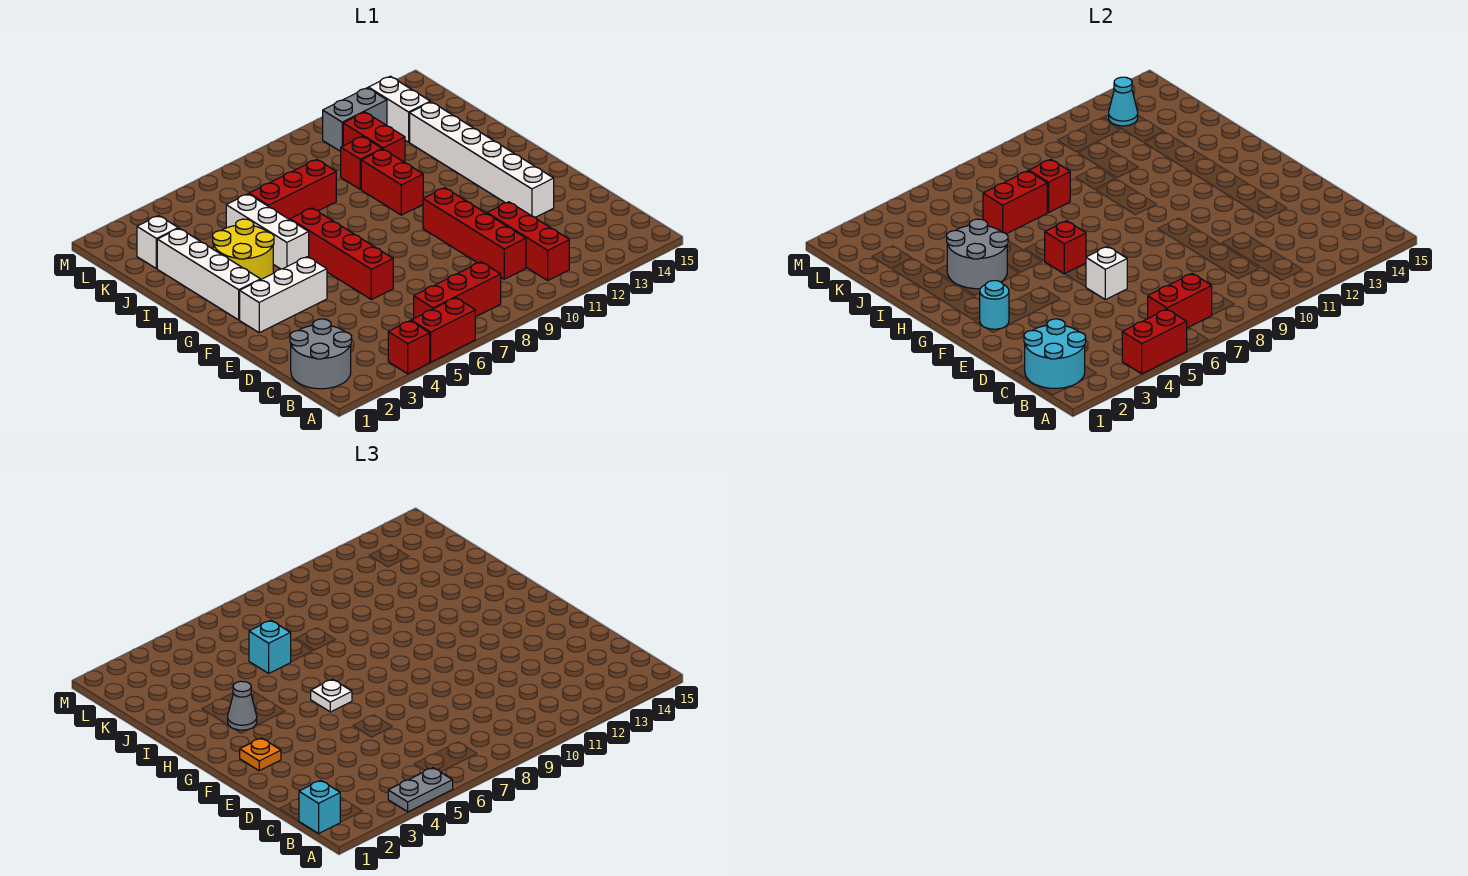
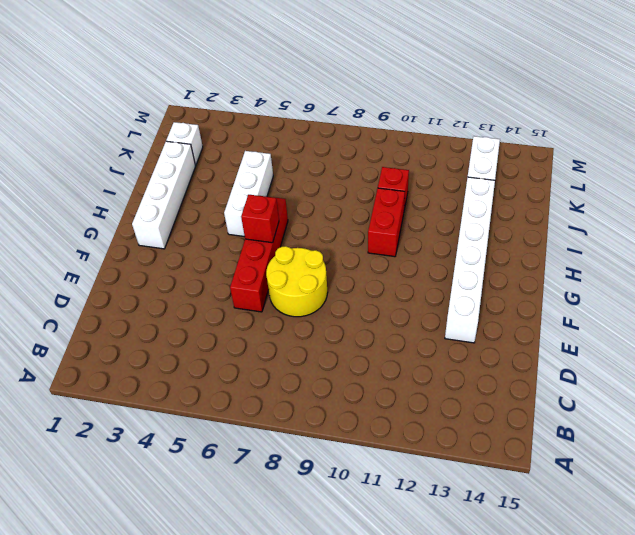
yellow 2x2 round brick [266,246,328,317] -> yellow 2x2 round brick moved to [213,219,274,280]
none -> red 1x1 brick [388,321,430,374]
none -> red 1x2 brick [411,298,475,362]
none -> grey 2x2 round brick [290,319,352,389]
none -> red 1x3 brick [414,262,501,318]

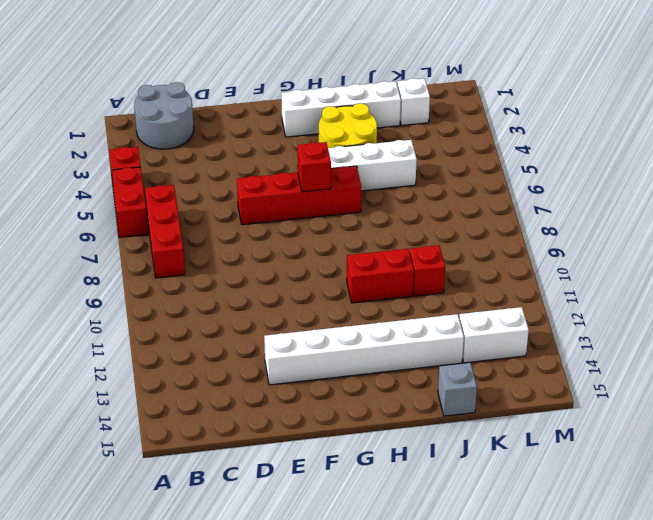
grey 1x1 brick [438,363,477,416] -> none
none -> red 1x3 brick [487,202,569,280]
none -> red 1x4 brick [423,188,526,279]
none -> white 1x3 brick [240,257,327,333]
none -> red 1x3 brick [249,159,336,220]

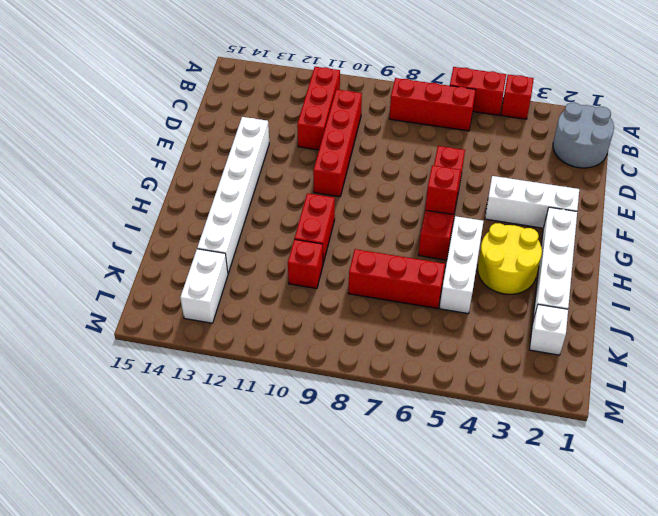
none -> red 1x2 brick [343,112,405,162]
none -> grey 1x2 brick [323,88,387,152]
none -> red 1x2 brick [1122,309,1187,374]
none -> cyan 2x2 round brick [1024,319,1086,388]

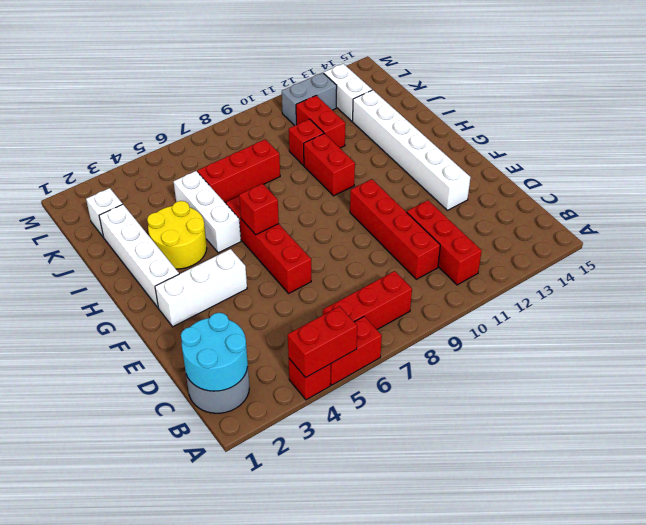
none -> red 1x2 brick [1148,273,1212,328]
none -> white 1x1 brick [1086,246,1127,300]
none -> cyan 1x1 round brick [980,281,1009,329]
none -> grey 2x2 round brick [947,219,1008,289]

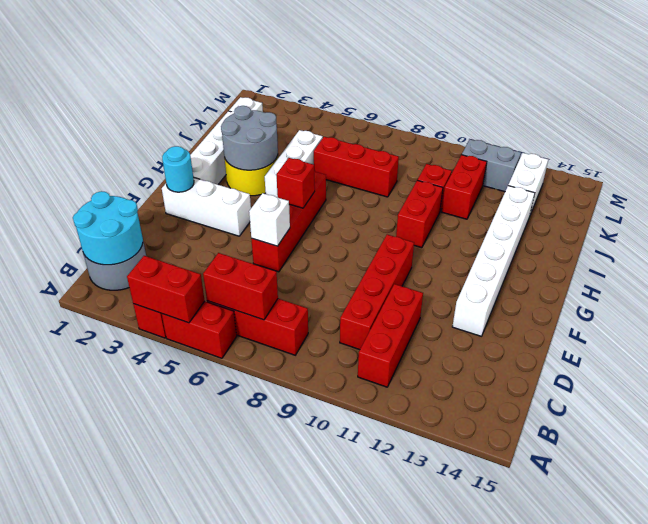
none -> red 1x2 brick [983,171,1047,234]
none -> red 1x1 brick [1029,159,1070,213]
none -> cyan 1x1 cone [1109,77,1138,126]
none -> grey 1x2 plate [388,768,453,812]

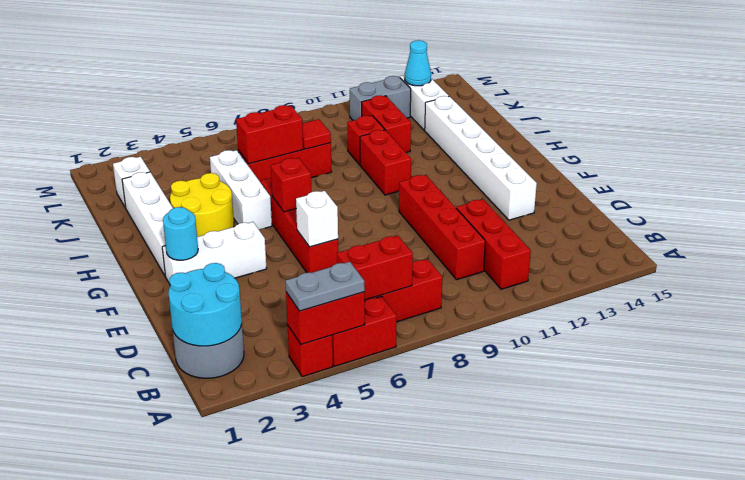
red 1x1 tile [303,119,331,149] -> red 1x1 brick [1029,159,1070,213]
none -> grey 2x2 round brick [947,219,1008,289]
none -> cyan 1x1 brick [299,780,340,833]
none -> orange 1x1 plate [240,738,281,771]
none -> white 1x1 plate [311,679,352,712]

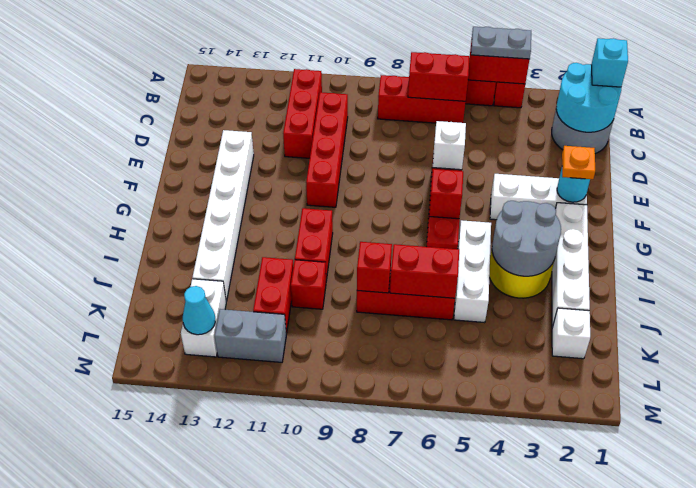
none -> white 1x1 plate [311,679,352,712]
none -> grey 1x1 cone [228,681,257,730]
none -> cyan 1x1 brick [249,620,291,673]

